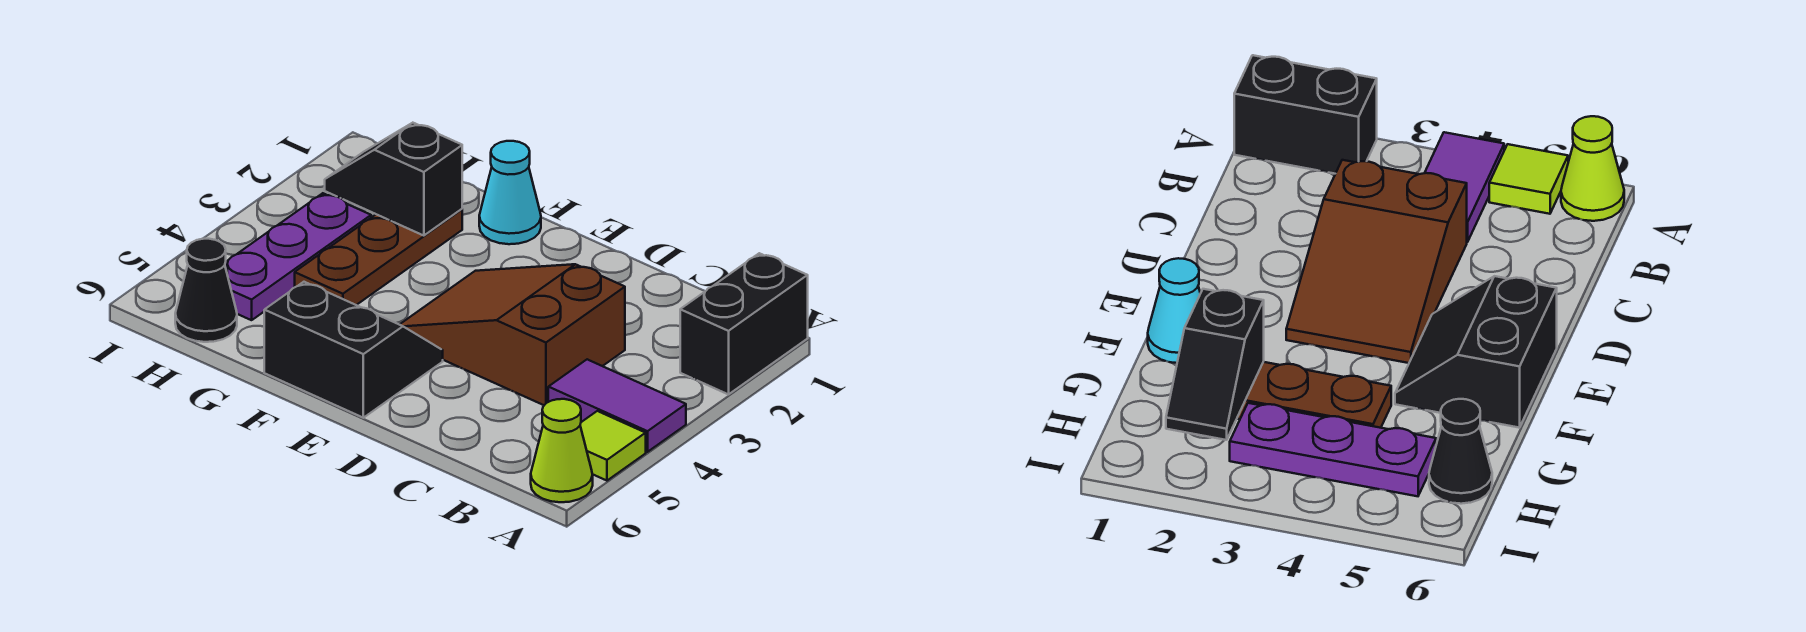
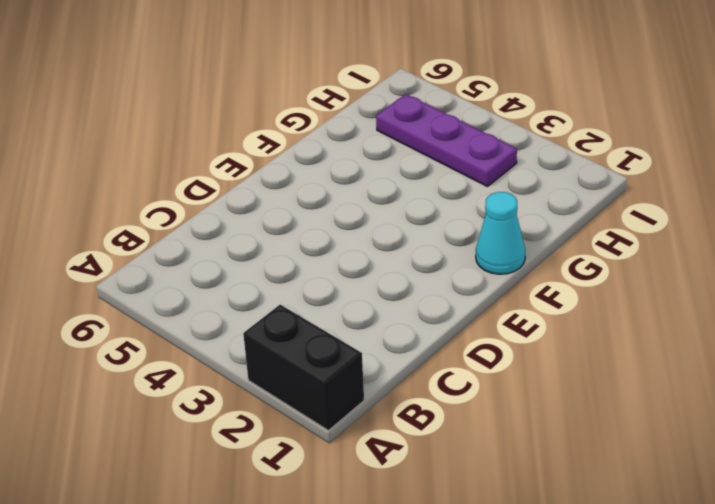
none -> purple 1x2 tile [548,359,686,452]
none -> lime 1x1 tile [580,411,646,481]

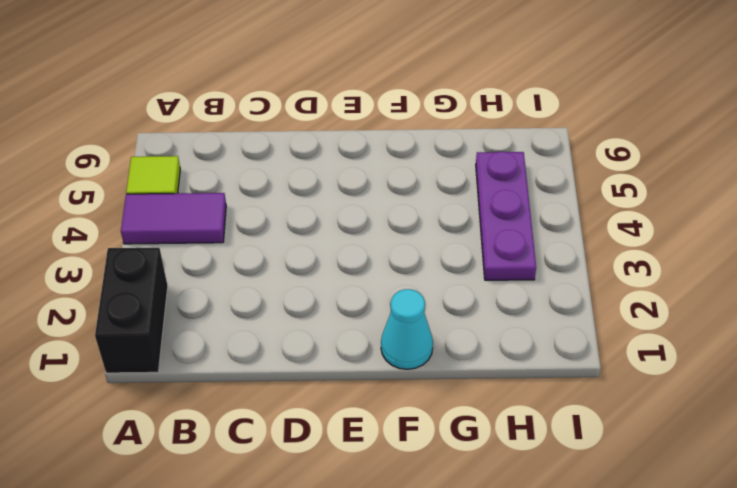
none -> lime 1x1 cone [531,399,593,502]
none -> brown 2x3 slope [400,264,625,405]

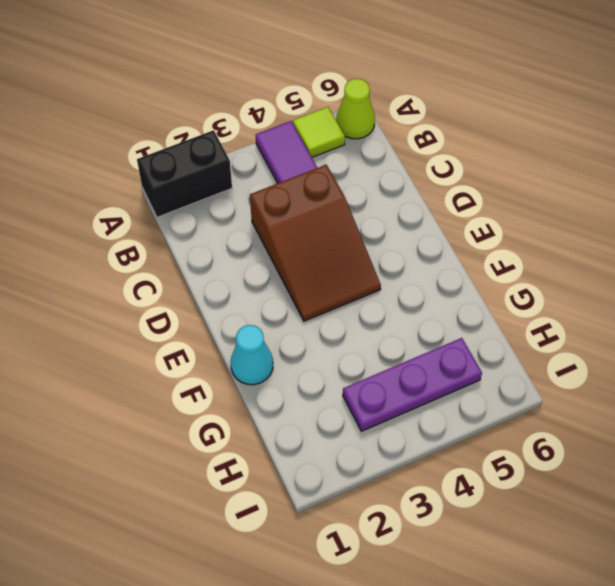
none -> black 2x2 slope [264,282,443,418]
none -> brown 1x3 plate [295,209,462,305]

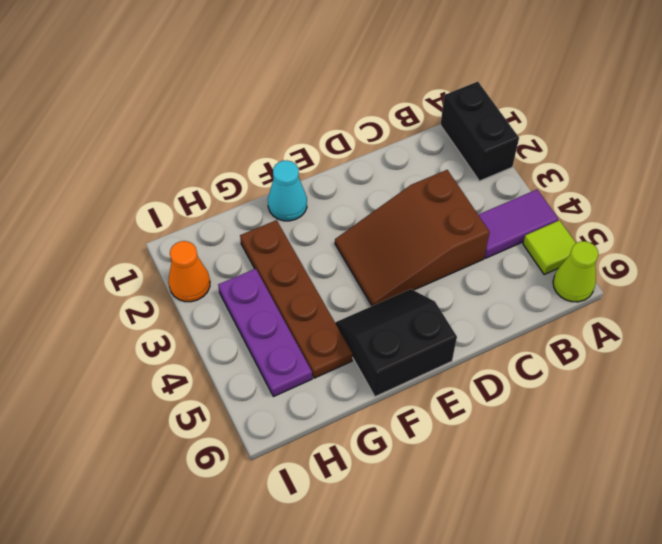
brown 1x4 plate [240,220,353,378] -> brown 1x3 plate [295,209,462,305]
orange 1x1 cone [168,241,210,302] -> none
none -> black 1x1 cone [175,239,237,342]
none -> black 1x2 slope [325,123,462,236]

